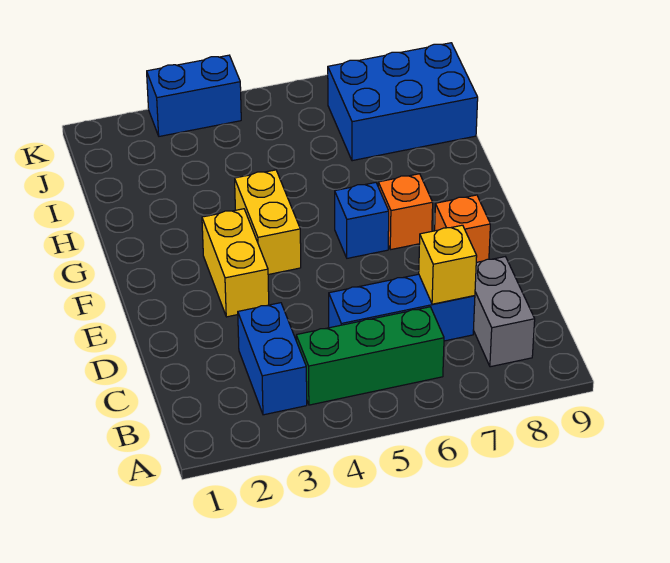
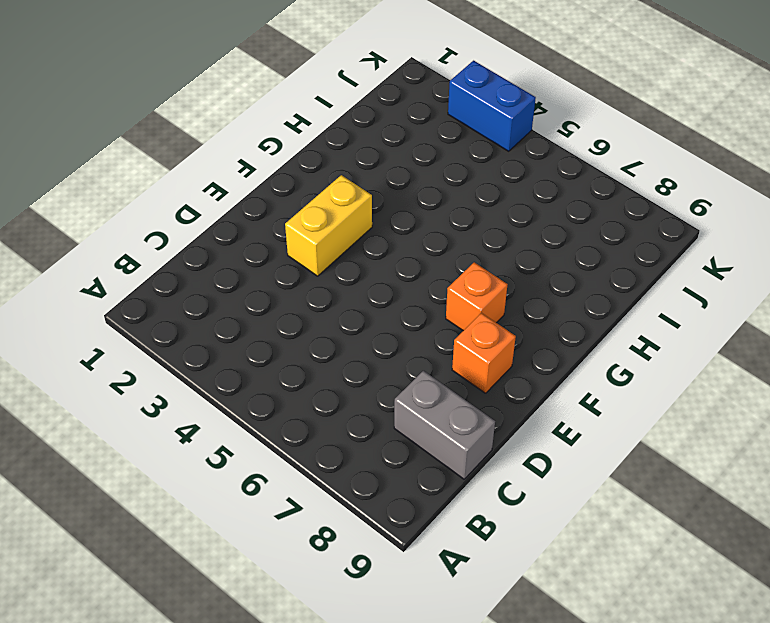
grey 1x2 brick [394,371,495,479] -> grey 1x2 brick turned to [474,257,535,367]
none -> blue 1x2 brick [238,303,307,415]
none -> green 1x3 brick [296,307,444,405]
none -> blue 1x3 brick [329,274,475,341]

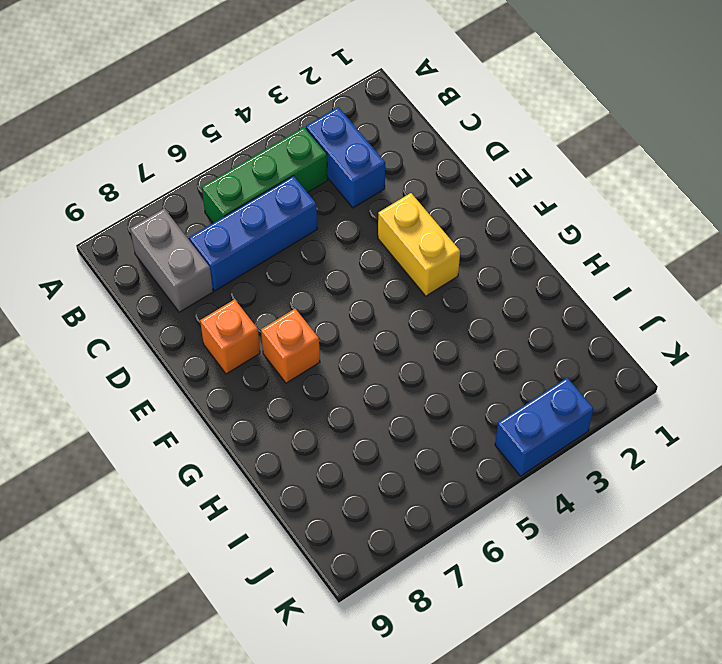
none -> yellow 1x2 brick [235,170,301,275]
none -> blue 1x1 brick [335,182,389,258]
none -> blue 2x3 brick [328,43,478,161]

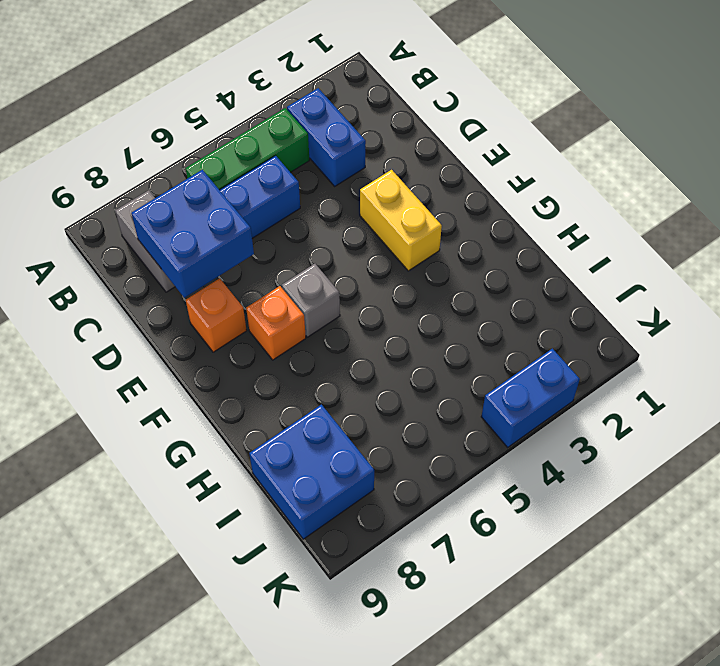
blue 2x2 brick [131,170,254,298] -> yellow 1x1 brick [419,225,477,304]
grey 1x1 brick [282,264,340,337] -> blue 1x1 brick [335,182,389,258]
blue 2x2 brick [249,405,374,539] -> blue 2x3 brick [328,43,478,161]
none -> yellow 1x2 brick [235,170,301,275]

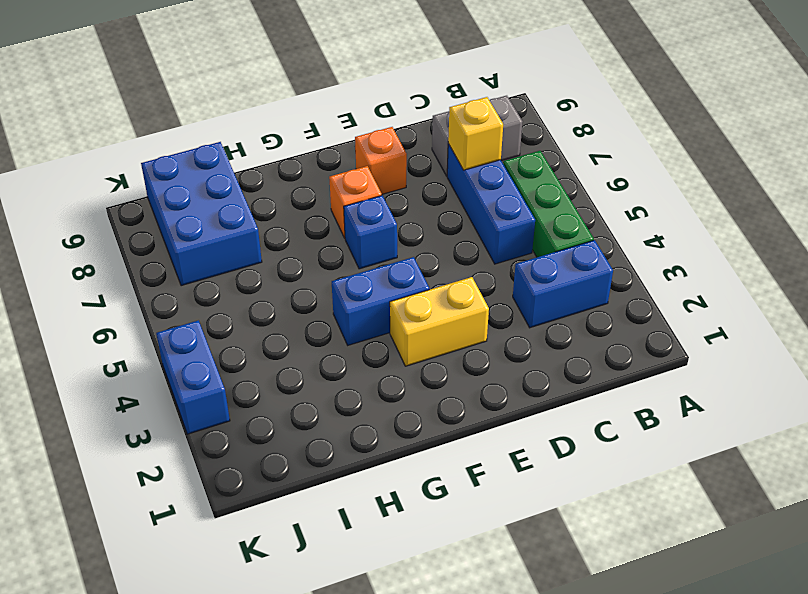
blue 1x2 brick [332,257,429,345] -> yellow 1x2 brick [235,170,301,275]

